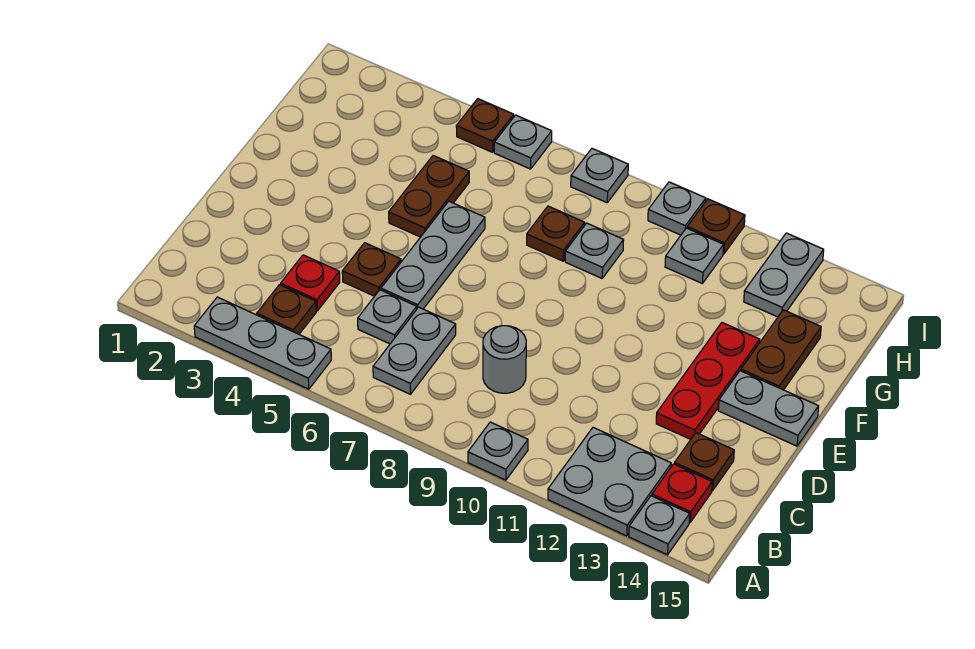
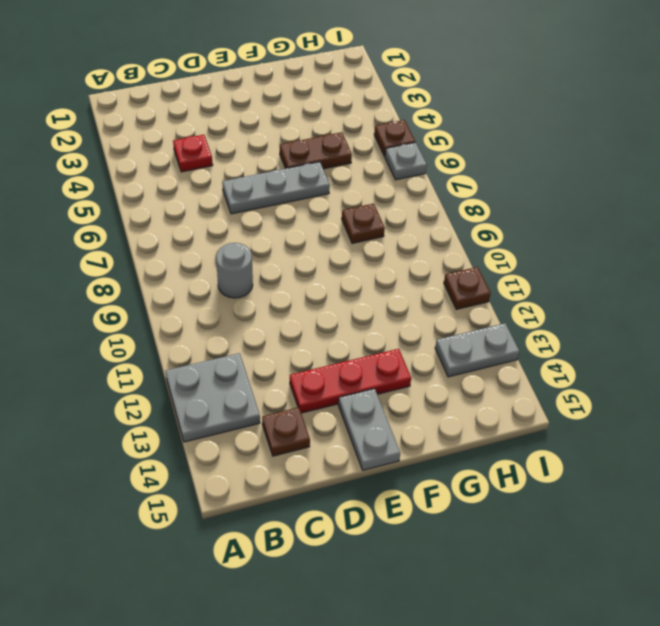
none -> grey 1x3 plate [194,297,331,389]
none -> grey 1x1 plate [468,422,528,480]
none -> grey 1x1 plate [629,496,690,555]

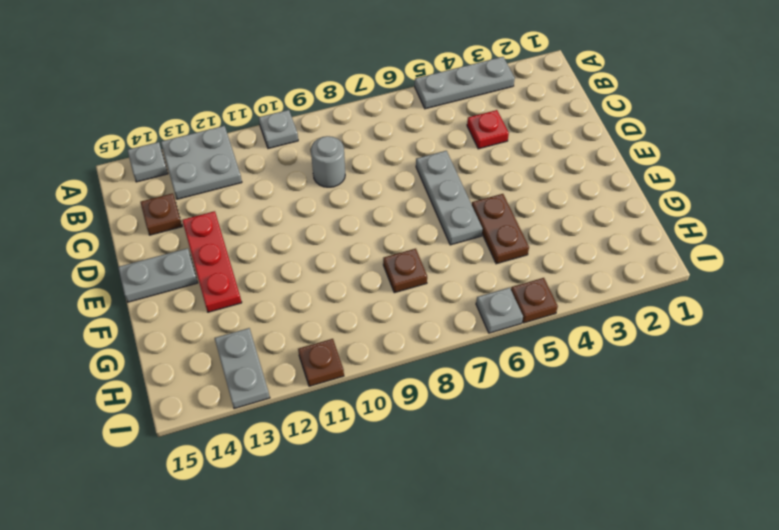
none -> brown 1x1 plate [257,285,316,334]
none -> grey 1x2 plate [373,307,456,394]
none -> red 1x1 plate [652,464,712,522]

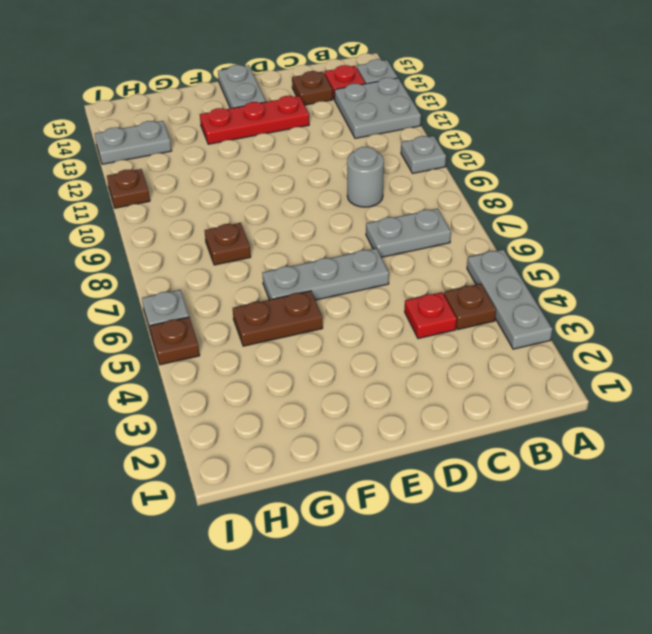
none -> grey 1x1 plate [358,290,417,344]
none -> brown 1x1 plate [342,243,401,296]
none -> brown 1x2 plate [741,310,821,390]

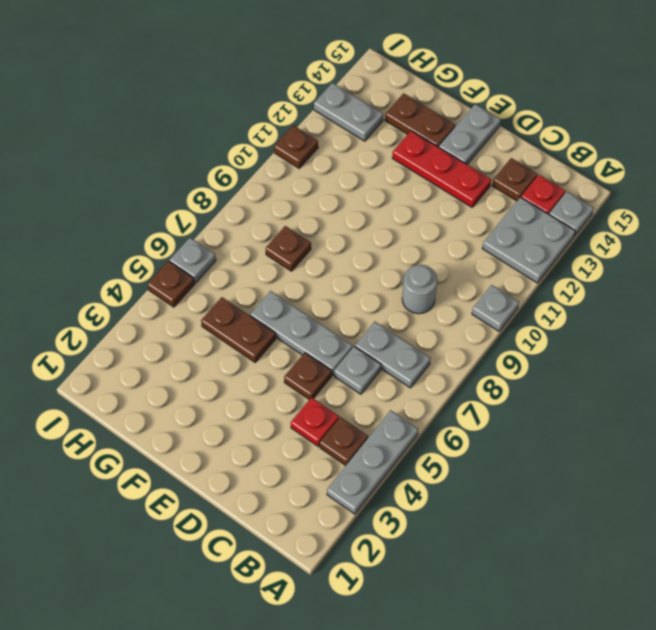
none -> grey 1x1 plate [565,223,624,278]
none -> grey 1x1 plate [665,228,723,283]
none -> grey 1x1 plate [571,149,628,203]

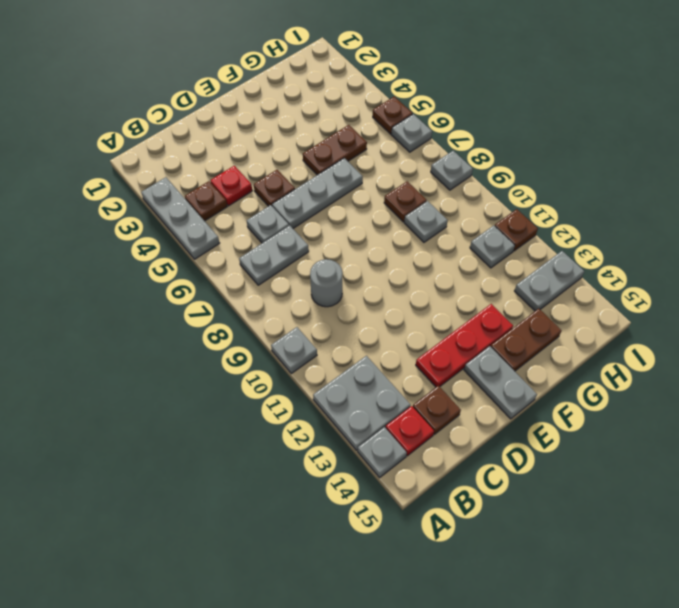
none -> grey 1x1 plate [648,182,706,235]

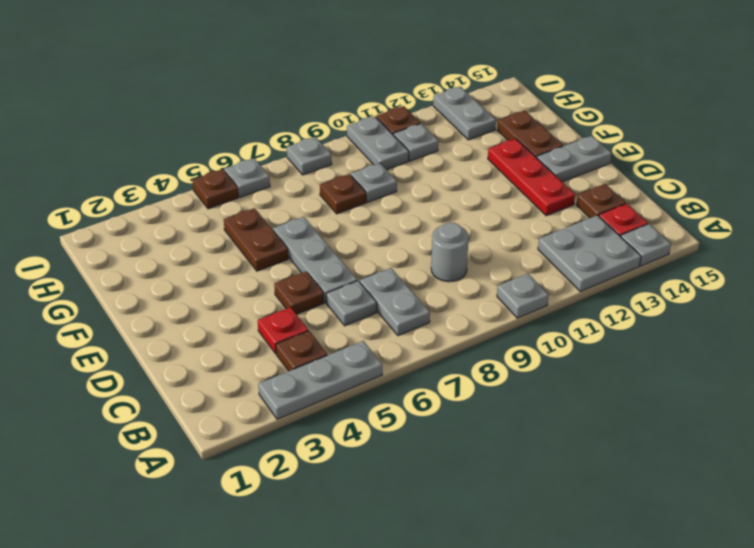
grey 1x2 plate [347,116,409,170] -> grey 1x1 plate [648,182,706,235]

